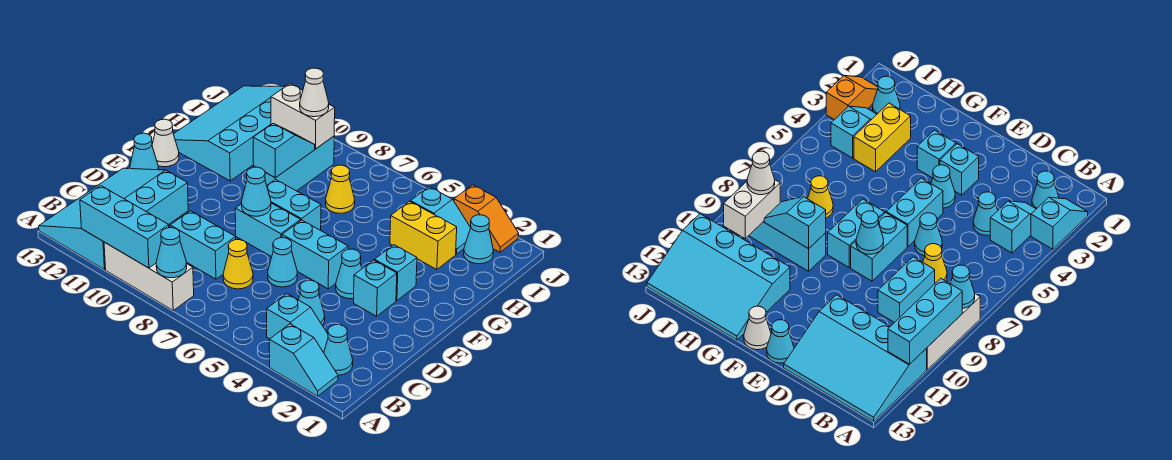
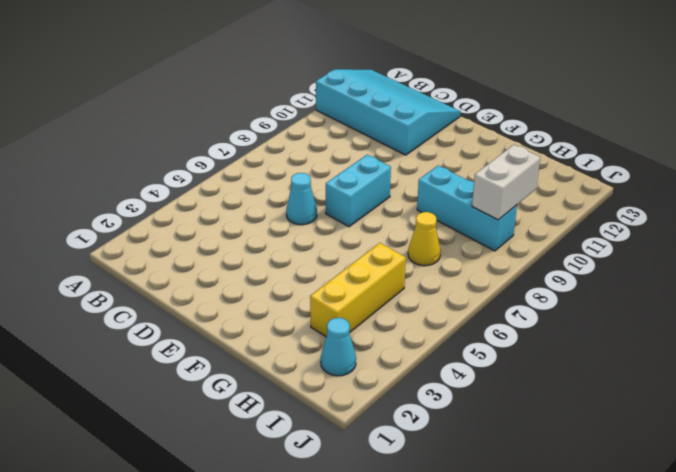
yellow 1x3 brick [310,243,406,336] -> yellow 1x2 brick [390,201,457,270]
none -> cyan 1x2 slope [269,324,338,396]
none -> white 1x3 brick [104,242,194,310]
none -> cyan 1x1 cone [324,325,353,375]
none -> cyan 1x2 slope [267,294,328,352]

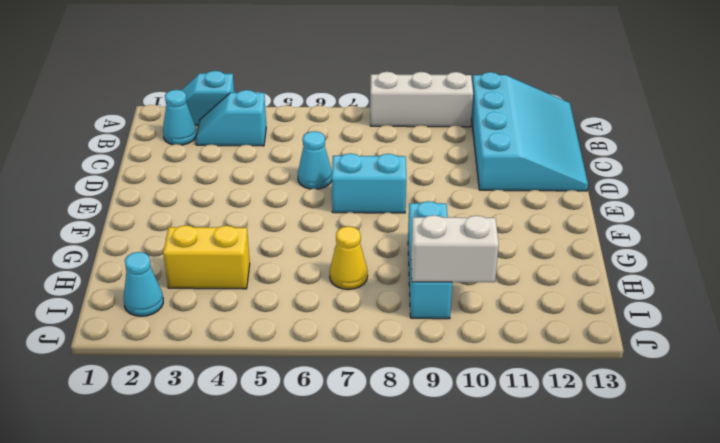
none -> cyan 1x1 cone [299,280,325,325]
none -> yellow 1x1 cone [223,240,253,289]
none -> cyan 1x2 brick [170,211,236,279]
none -> cyan 1x1 brick [354,260,397,316]

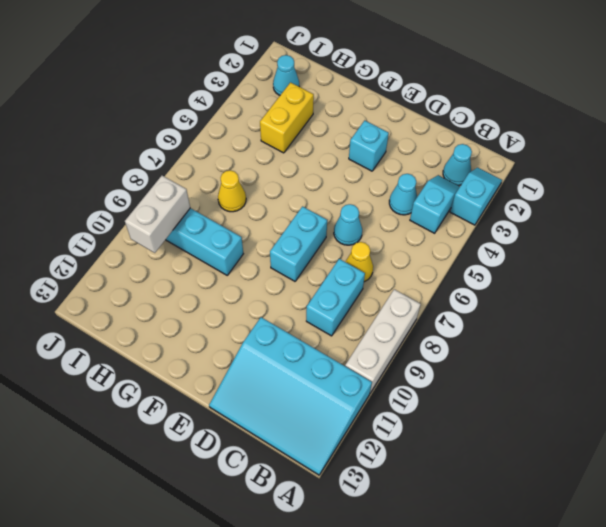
none -> cyan 1x1 cone [336,249,362,299]
none -> cyan 1x2 brick [282,220,348,289]
none -> cyan 1x1 cone [130,133,158,170]
none -> cyan 1x1 brick [375,245,417,300]

